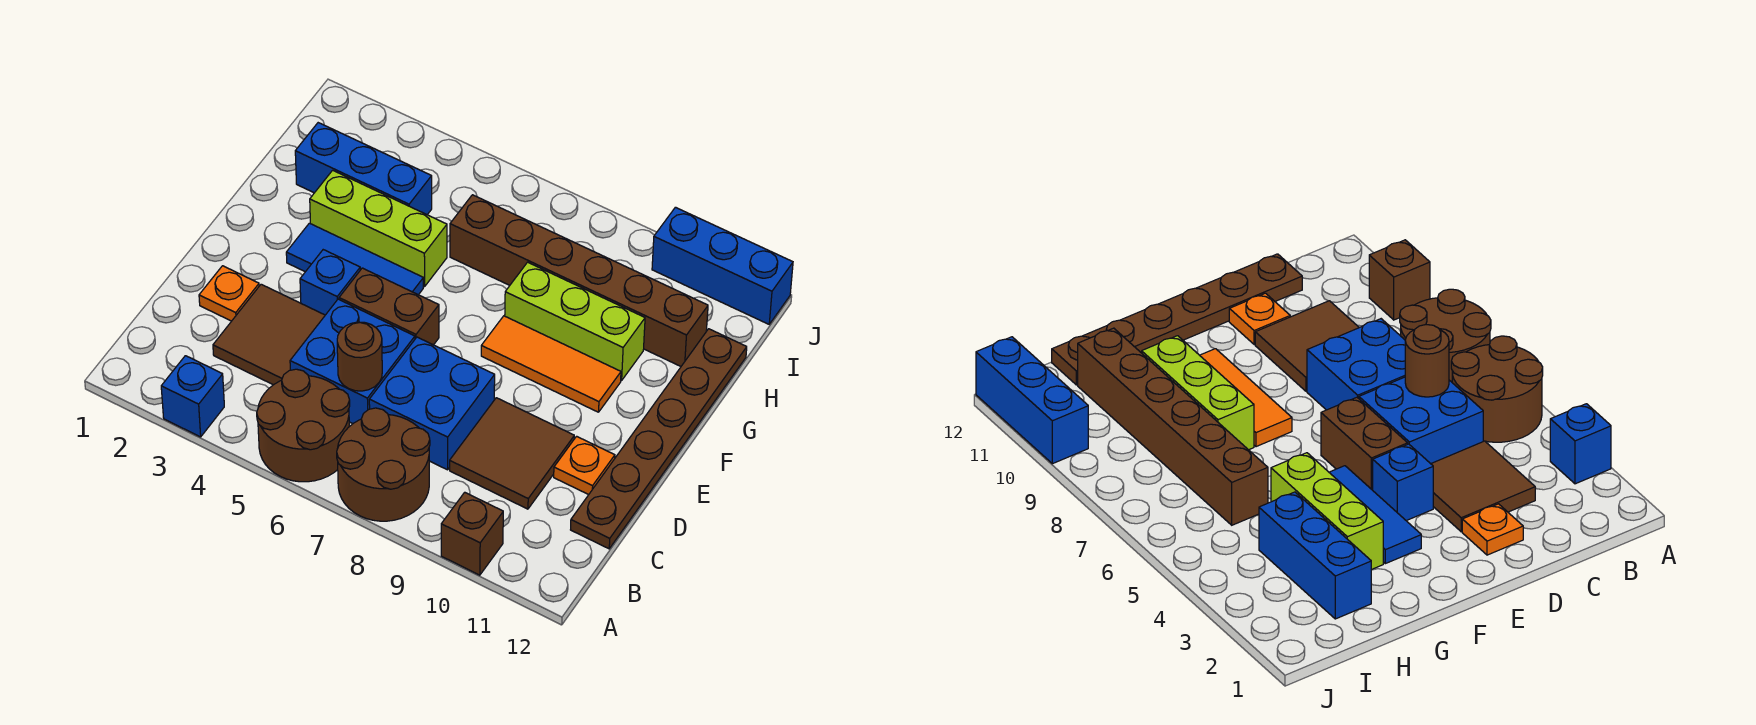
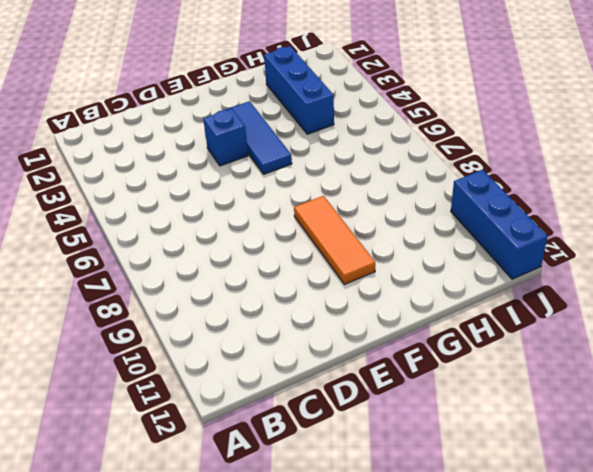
none -> blue 1x1 brick [161,356,224,437]
none -> brown 2x2 round brick [257,369,350,482]
none -> brown 2x2 round brick [337,408,430,521]

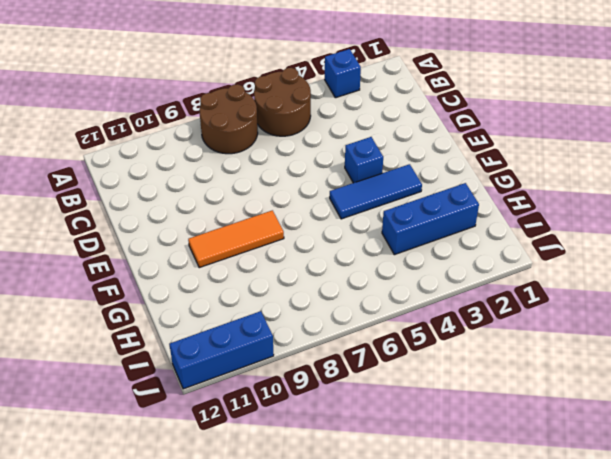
none -> brown 1x1 brick [441,492,503,575]
none -> brown 2x2 tile [213,284,325,385]
none -> blue 2x2 brick [290,299,415,424]

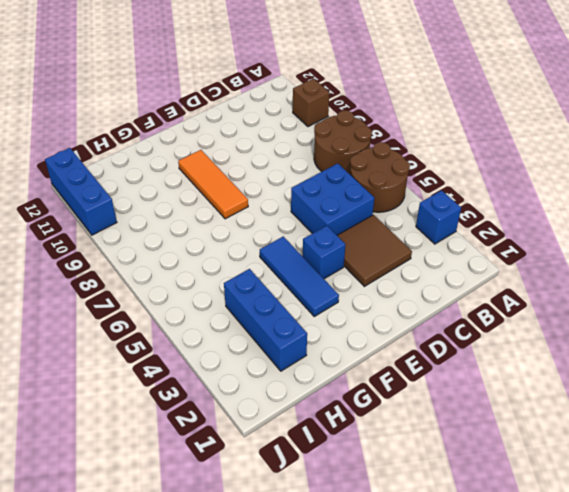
none -> blue 2x2 brick [369,337,495,470]
none -> brown 2x2 tile [450,398,574,509]
none -> brown 1x6 plate [571,329,747,549]

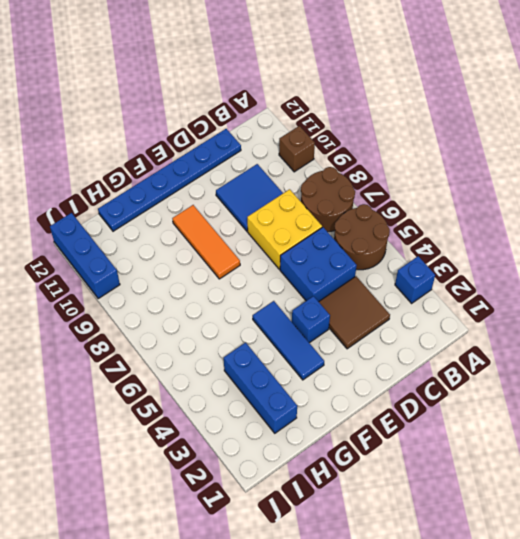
yellow 2x2 brick [247,189,322,269] -> blue 2x2 brick [369,337,495,470]
blue 2x2 tile [216,164,283,231] -> brown 2x2 tile [450,398,574,509]
blue 1x6 plate [98,129,241,231] -> brown 1x6 plate [571,329,747,549]
none -> orange 1x1 plate [199,266,259,321]
none -> orange 1x1 plate [554,436,615,495]
none -> brown 1x2 brick [339,268,439,345]

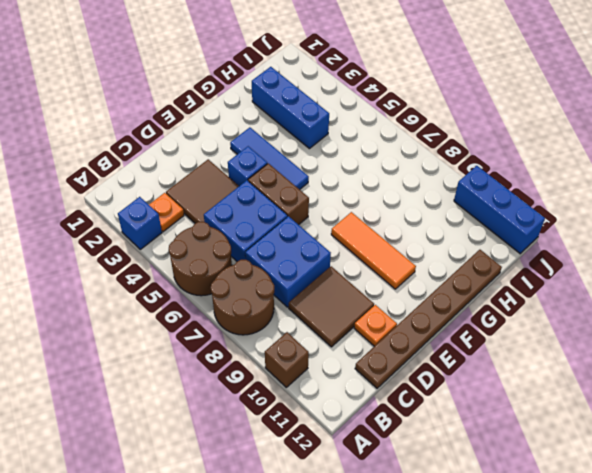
orange 1x1 plate [149,193,184,232] -> orange 1x1 plate moved to [199,266,259,321]
none -> lime 1x3 brick [310,170,447,287]
none -> lime 1x3 brick [505,262,645,381]
none -> brown 1x6 brick [450,195,708,366]

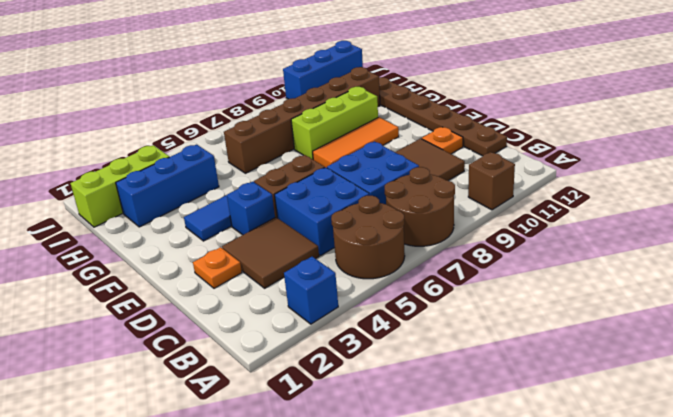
lime 1x3 brick [71,145,169,227] -> lime 1x3 brick moved to [310,170,447,287]
none -> brown 1x1 round brick [337,322,382,391]

